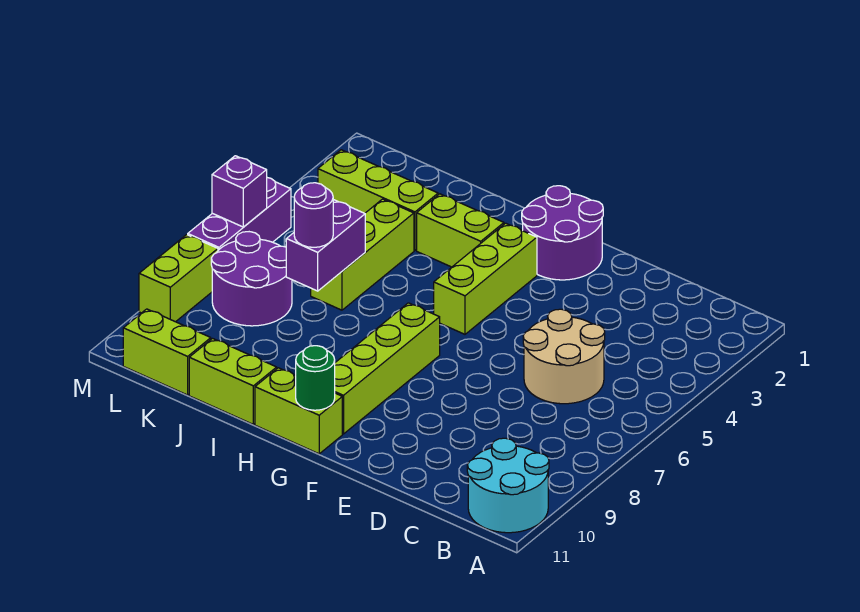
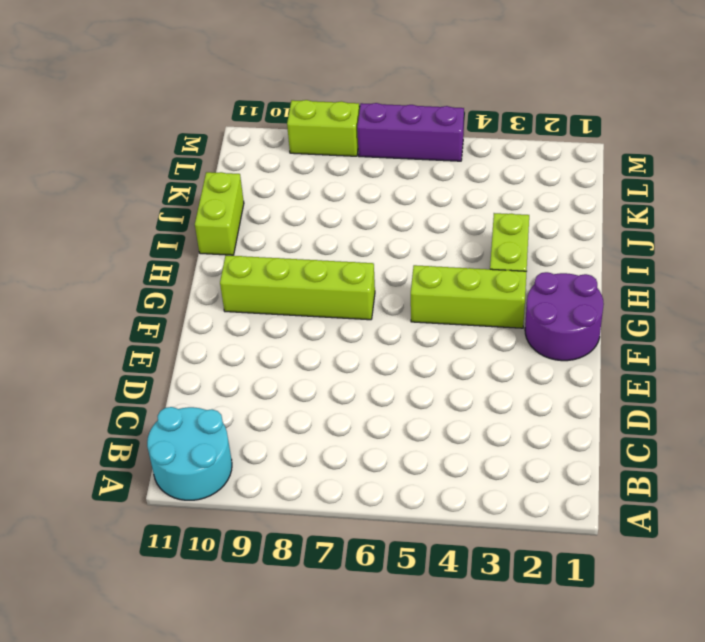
none -> tan 2x2 round brick [523,309,605,404]
none -> lime 1x2 brick [255,368,342,454]
none -> lime 1x3 brick [318,150,438,250]

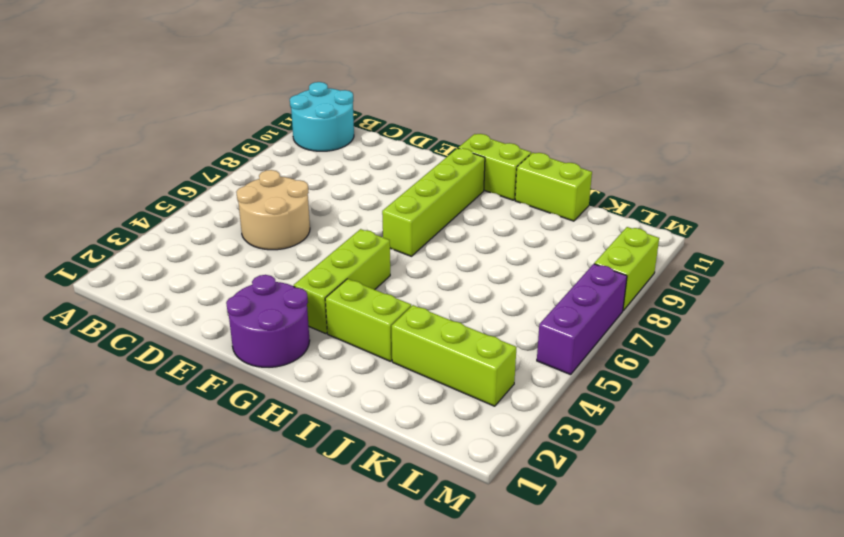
none -> lime 1x3 brick [311,199,414,310]
none -> purple 2x2 round brick [211,232,292,326]
none -> lime 1x2 brick [123,309,211,395]

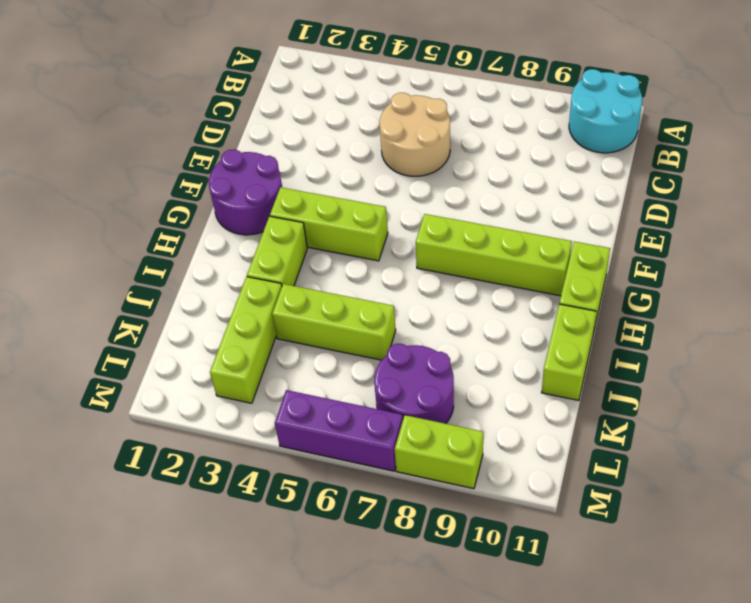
none -> lime 1x2 brick [123,309,211,395]
none -> green 1x1 round brick [296,346,335,410]
none -> purple 1x2 brick [286,200,365,291]

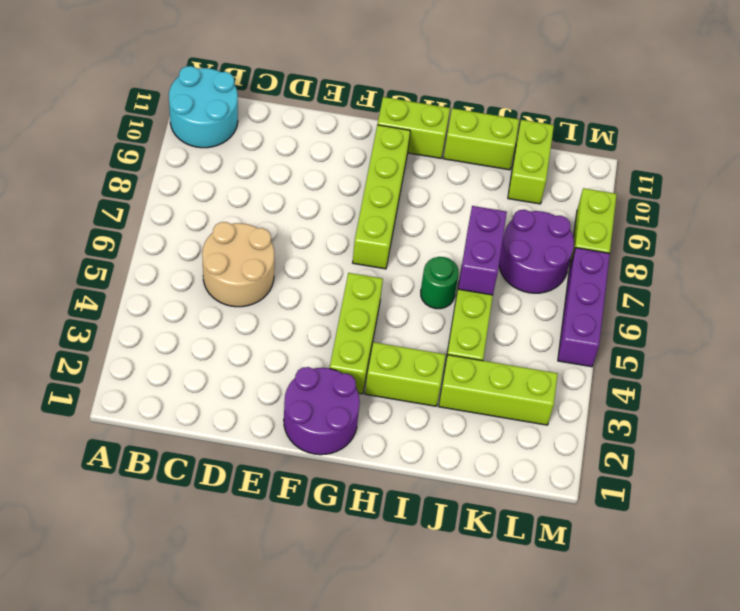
green 1x1 round brick [421,257,459,309] -> green 1x1 round brick moved to [296,346,335,410]
lime 1x2 brick [508,120,554,204] -> lime 1x2 brick turned to [123,309,211,395]
none -> purple 1x1 brick [212,156,267,227]
none -> purple 1x1 round brick [294,183,333,247]

